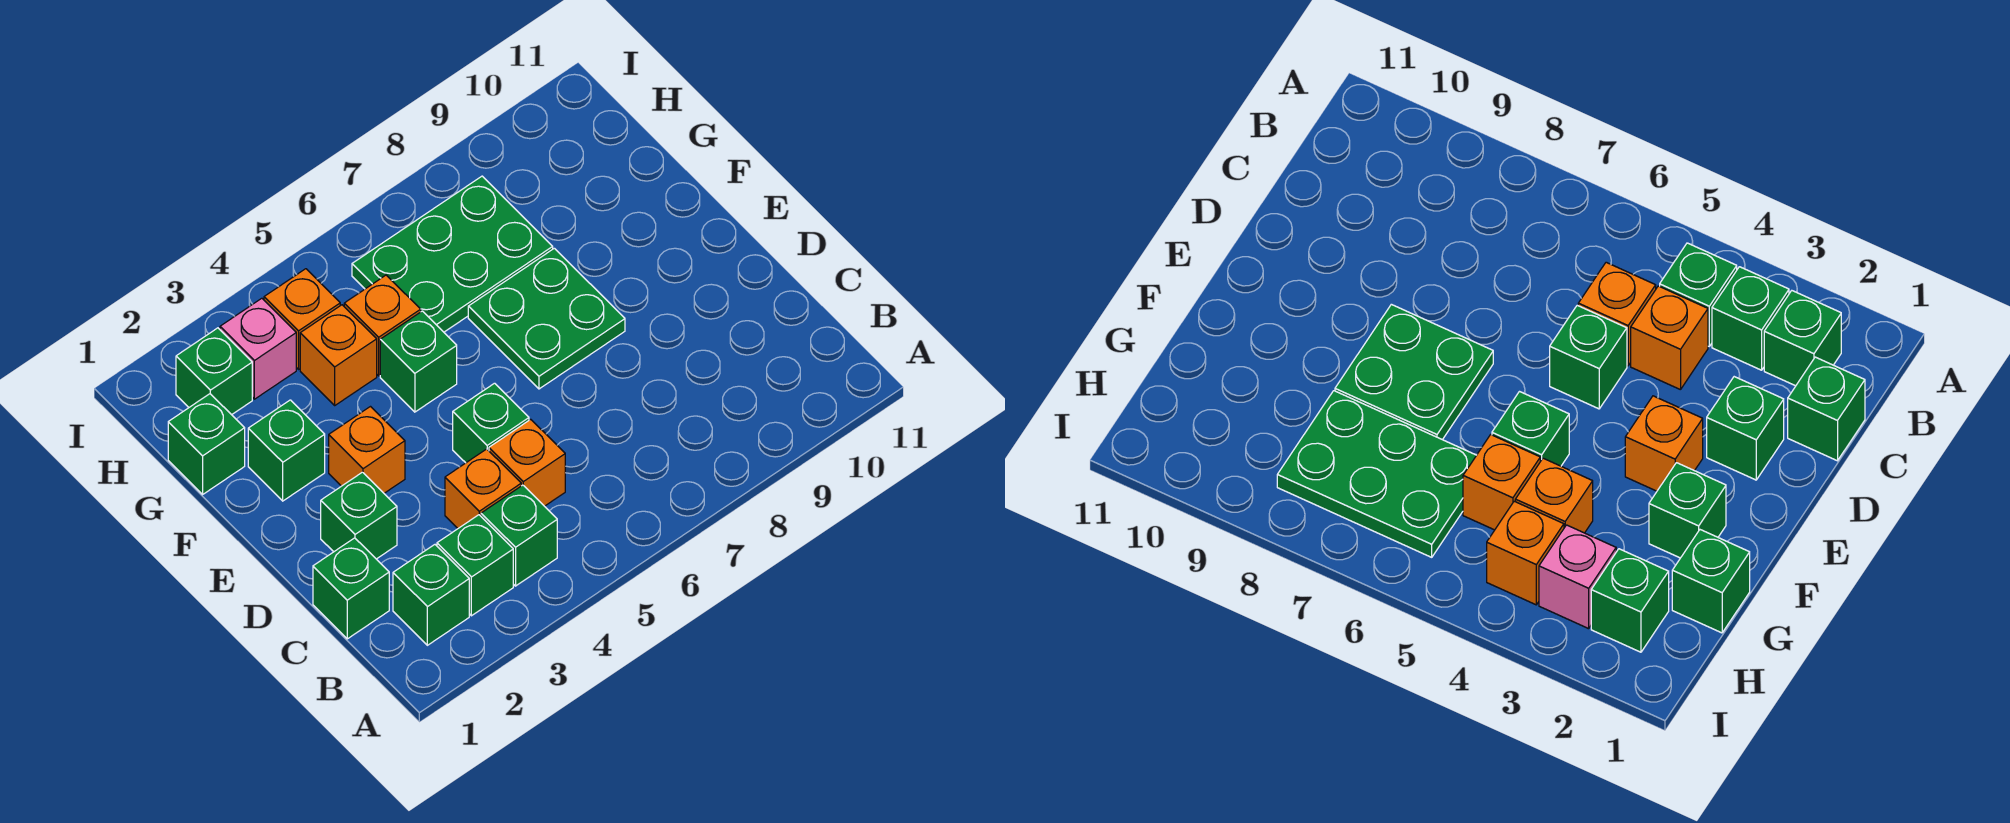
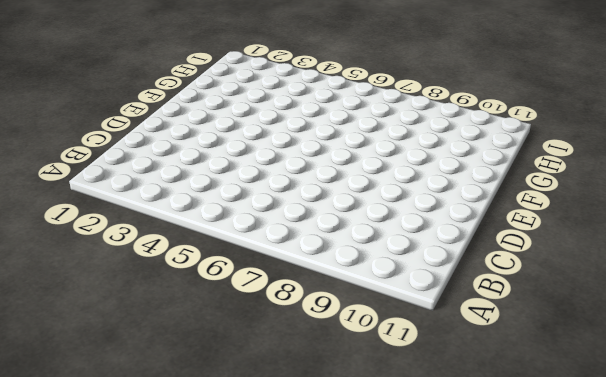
none -> green 1x1 brick [393,545,469,645]
none -> green 1x1 brick [437,515,513,616]
none -> green 1x1 brick [481,485,557,586]

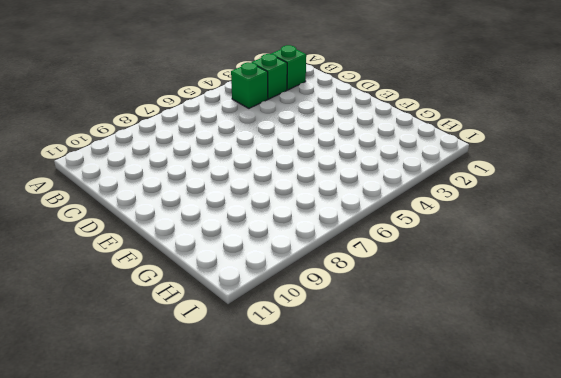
none -> green 1x1 brick [313,538,389,639]
none -> orange 1x1 brick [445,449,521,528]
none -> orange 1x1 brick [489,419,565,506]

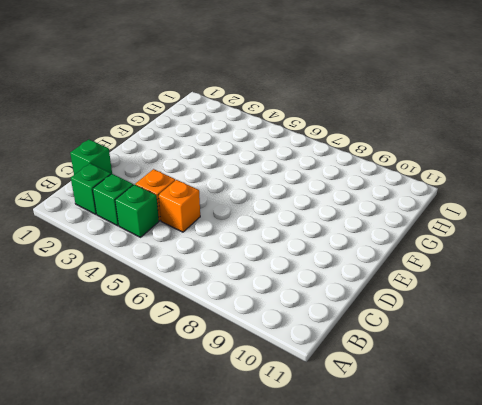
none -> green 1x1 brick [321,472,397,559]
none -> green 1x1 brick [453,383,529,463]
none -> orange 1x1 brick [329,407,405,493]

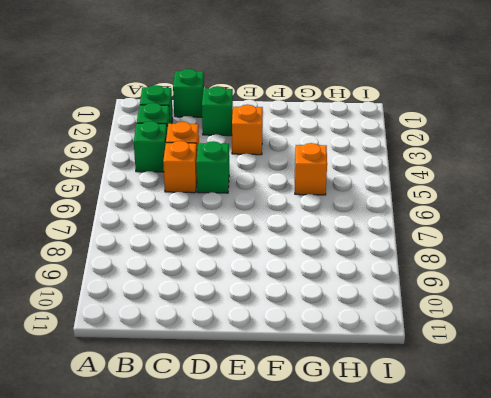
none -> green 2x2 plate [468,248,625,389]
none -> green 1x1 brick [248,400,325,501]
none -> green 1x1 brick [380,311,457,412]

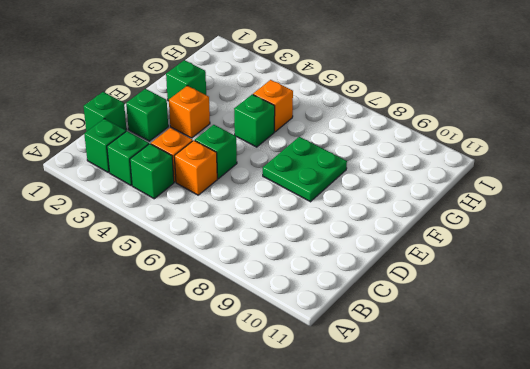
none -> green 1x1 brick [168,394,245,494]
none -> orange 1x1 brick [300,305,377,405]
none -> green 2x3 plate [352,176,553,332]

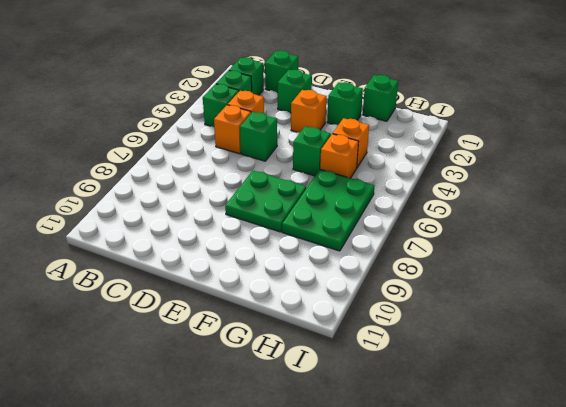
none -> green 1x1 brick [176,328,252,415]
none -> pink 1x1 brick [220,298,296,399]
none -> orange 1x1 brick [264,269,340,369]

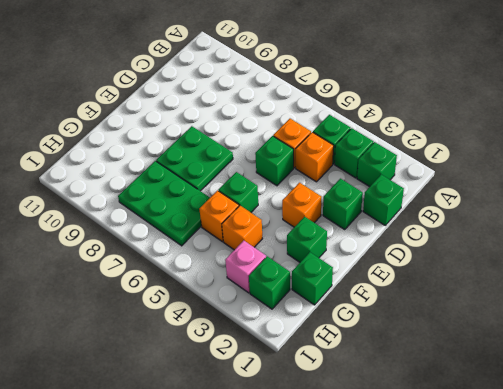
none -> orange 1x1 brick [264,269,340,369]

